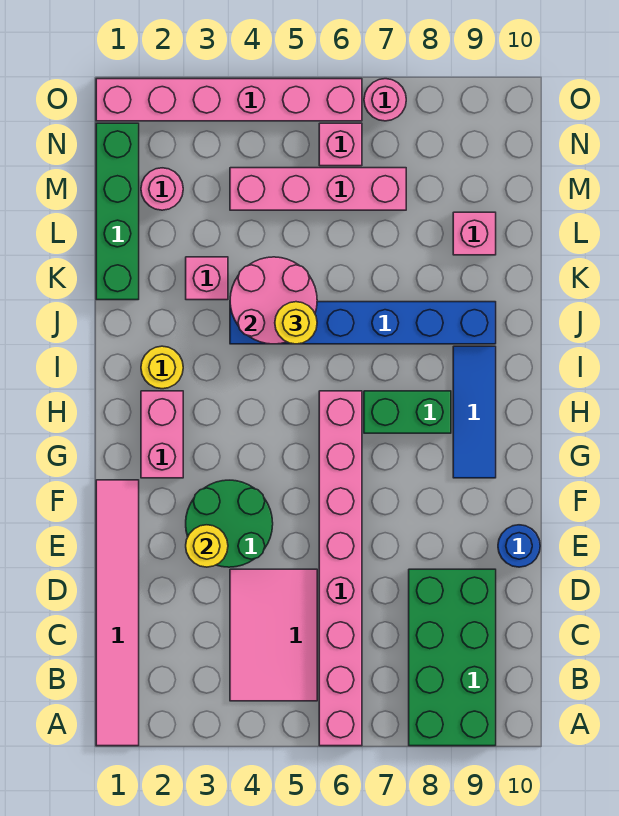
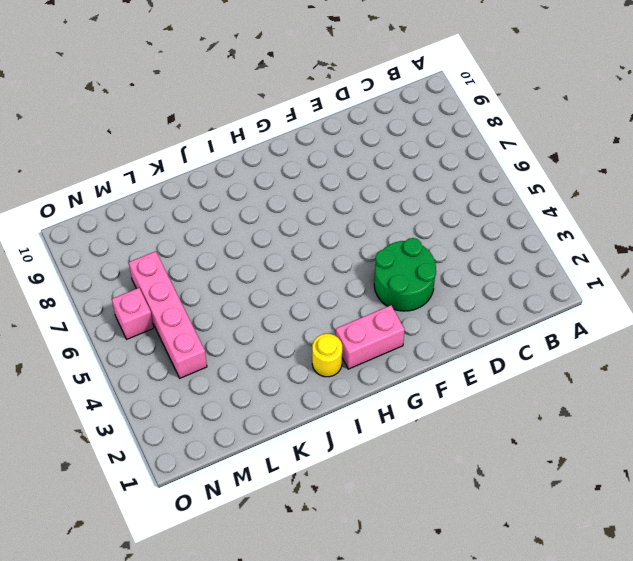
none -> pink 1x6 tile [96,480,139,746]
none -> pink 1x8 brick [319,391,362,746]
none -> green 2x4 brick [409,569,496,746]

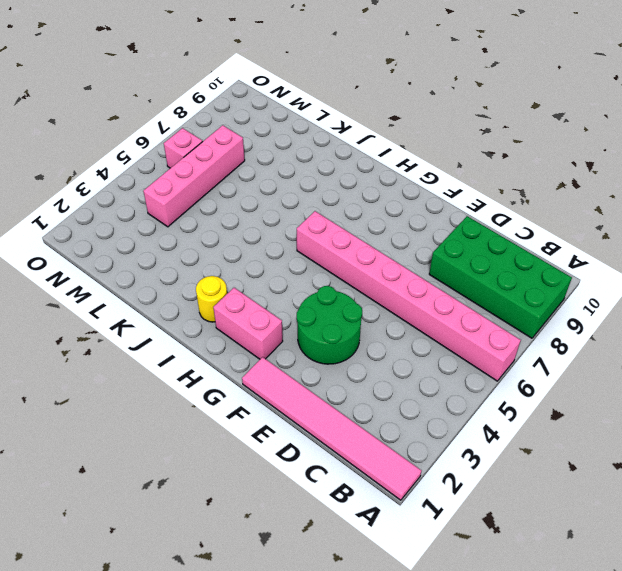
none -> pink 2x3 tile [230,569,317,701]
none -> blue 1x1 round brick [498,525,540,567]
none -> blue 1x3 tile [453,346,496,478]

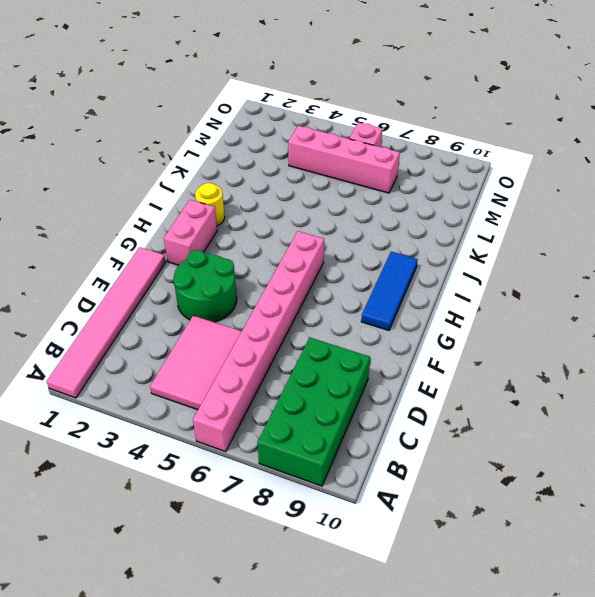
none -> blue 1x1 round brick [498,525,540,567]
none -> green 1x2 brick [364,391,451,433]
none -> blue 1x6 brick [230,302,496,344]

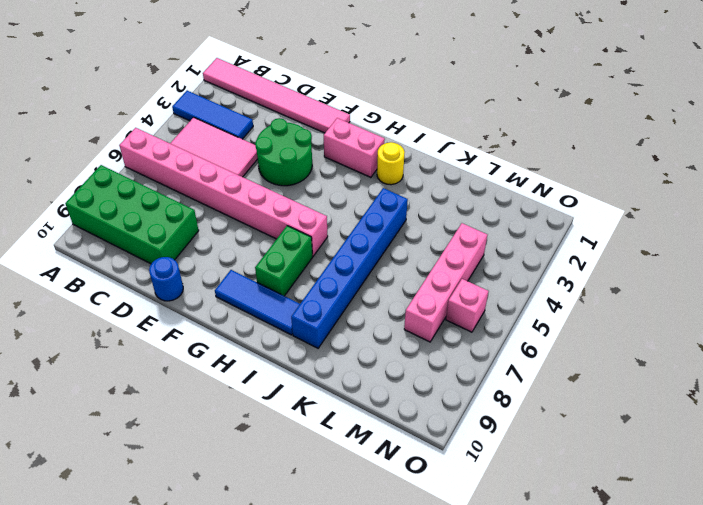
blue 1x3 tile [172,91,253,139] -> none
none -> green 1x4 brick [96,123,139,300]
none -> pink 1x1 brick [186,257,228,300]
none -> pink 1x1 brick [453,212,496,255]

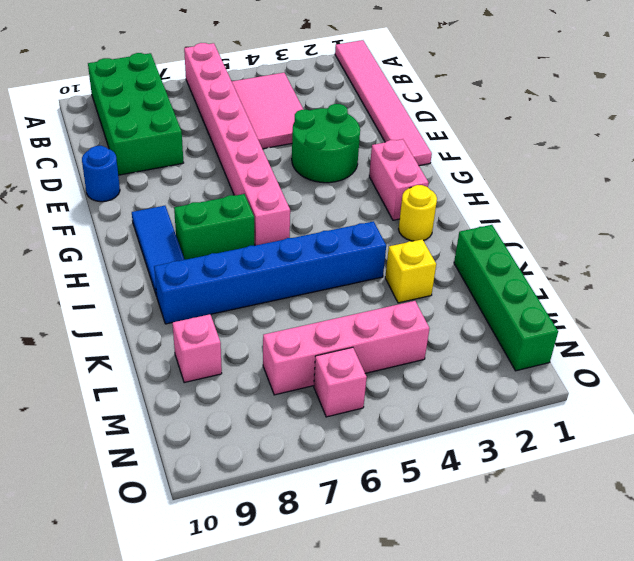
yellow 1x1 brick [385,239,436,303] -> pink 1x1 brick [186,257,228,300]
none -> pink 1x1 round brick [141,168,183,210]
none -> pink 1x6 brick [96,79,362,121]
none -> pink 1x1 round brick [364,79,406,121]

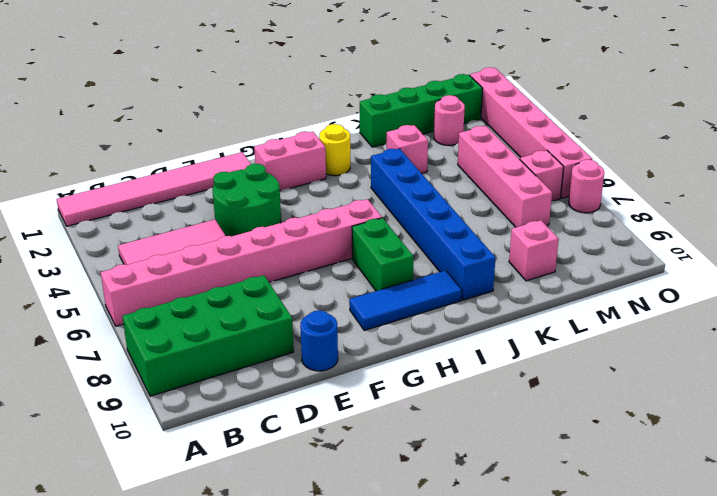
none -> yellow 1x1 round brick [186,525,228,567]
none -> pink 2x2 round brick [230,257,317,344]
none -> yellow 1x1 round brick [275,302,317,344]

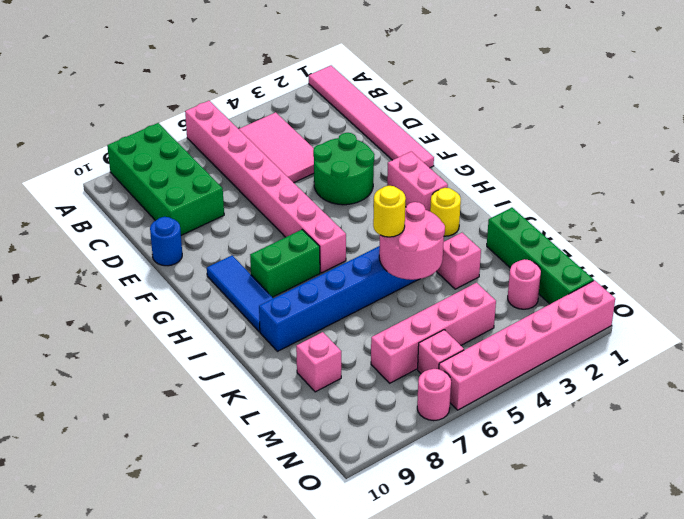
none -> yellow 1x1 round brick [186,525,228,567]

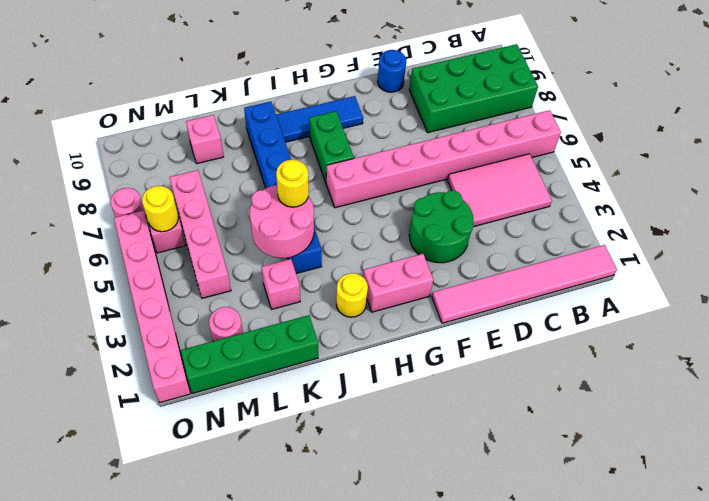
yellow 1x1 round brick [142,186,178,232] -> yellow 1x1 round brick moved to [186,525,228,567]

